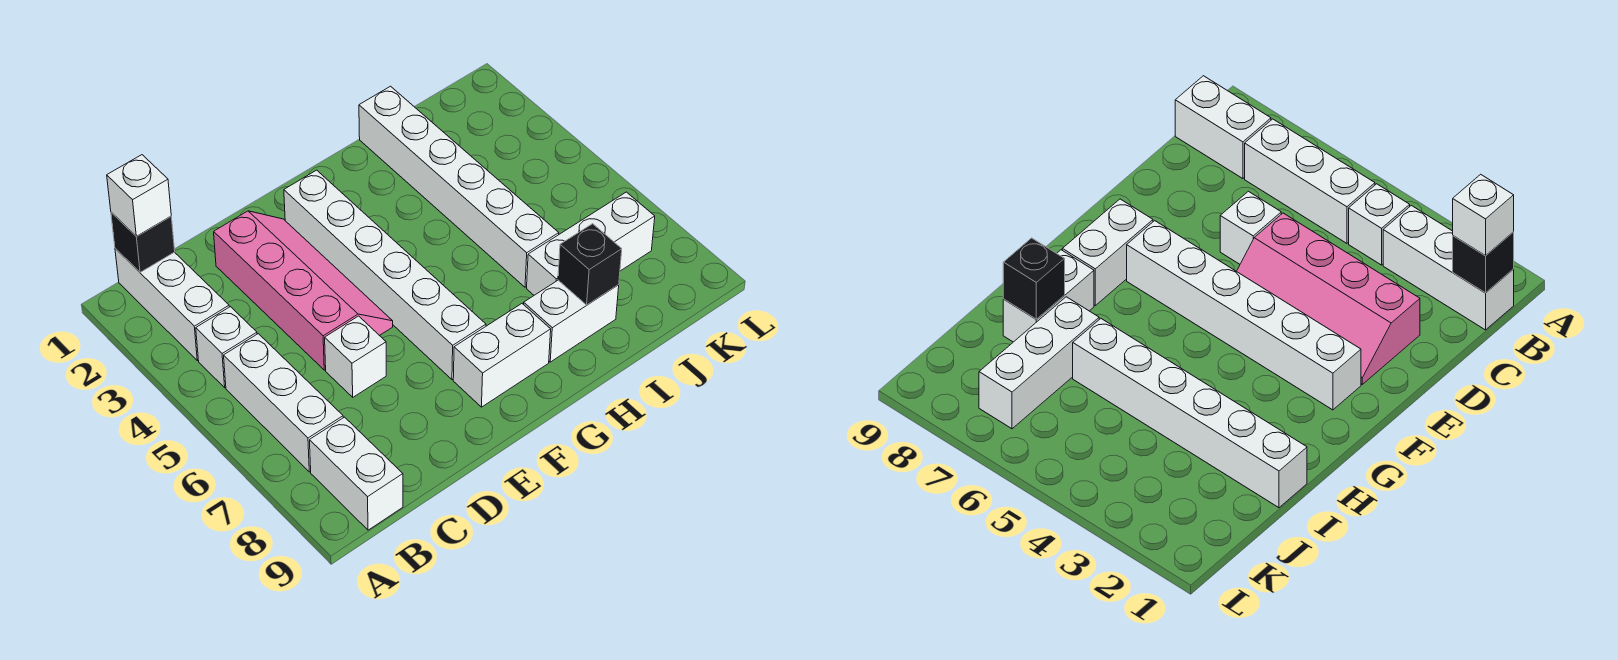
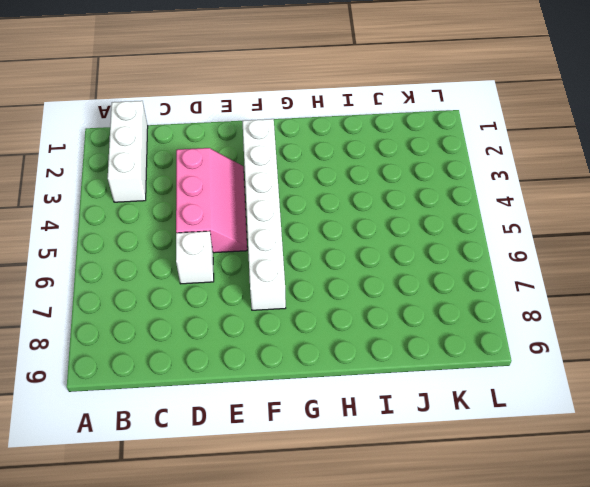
pink 2x3 slope [176,148,247,253] -> pink 2x4 slope [214,211,393,370]
none -> white 1x1 brick [196,307,257,388]
none -> white 1x3 brick [224,334,343,472]
none -> white 1x2 brick [309,417,403,530]

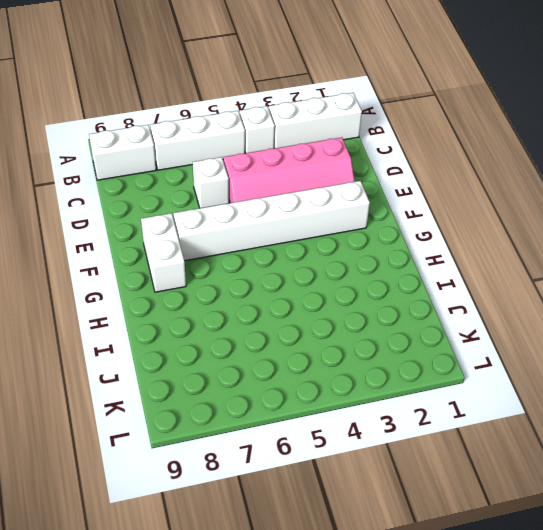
none -> white 1x2 brick [524,280,619,362]
none -> white 1x6 brick [359,86,559,287]
none -> white 1x3 brick [527,192,655,295]

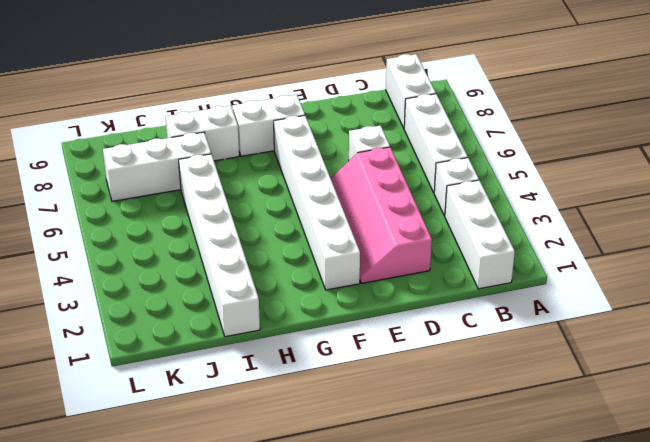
none -> black 1x1 brick [111,212,175,272]
none -> black 1x1 brick [558,224,622,305]
none -> white 1x1 brick [107,155,171,236]

